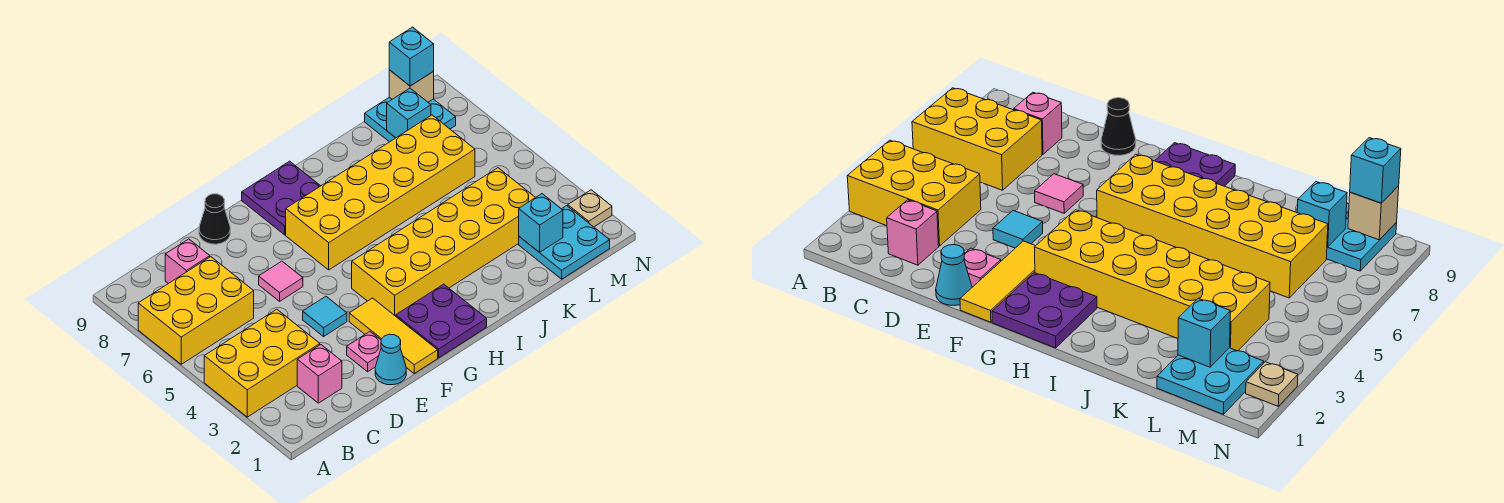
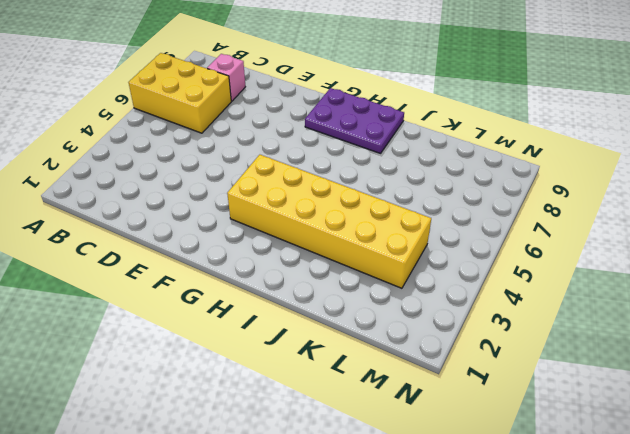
purple 2x3 plate [305,88,404,153] -> purple 2x2 plate [242,161,320,235]
none -> yellow 2x3 brick [204,309,320,417]
none -> pink 1x1 brick [297,345,342,403]
none -> cyan 1x1 cone [375,334,406,385]

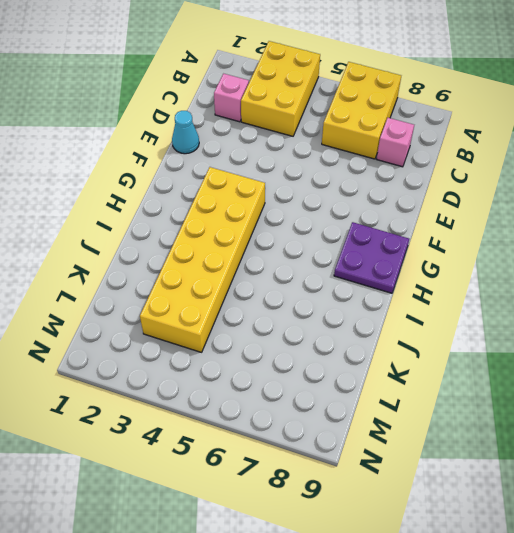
none -> pink 1x1 plate [347,332,381,372]
none -> cyan 1x1 tile [303,296,347,336]
none -> pink 1x1 tile [259,261,303,301]

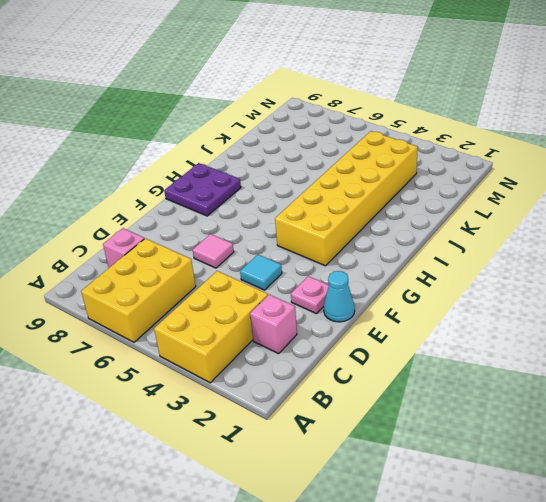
none -> black 1x1 cone [199,194,230,244]
none -> yellow 1x3 tile [349,298,438,373]
none -> purple 2x2 plate [396,284,487,358]

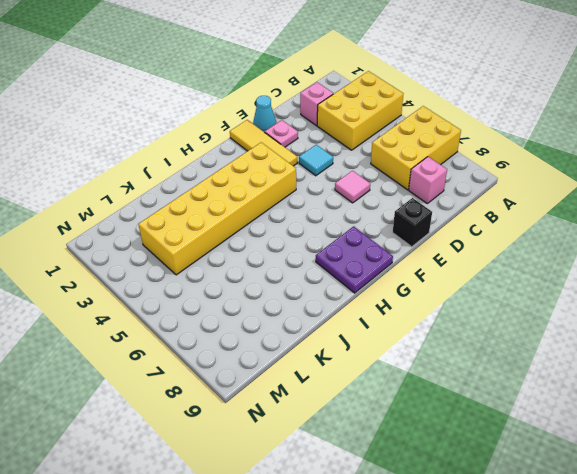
black 1x1 brick [393,198,432,247] -> black 1x1 cone [199,194,230,244]
none -> purple 2x2 plate [396,284,487,358]
none -> yellow 2x6 brick [286,115,475,270]
none -> cyan 2x2 plate [519,206,610,279]

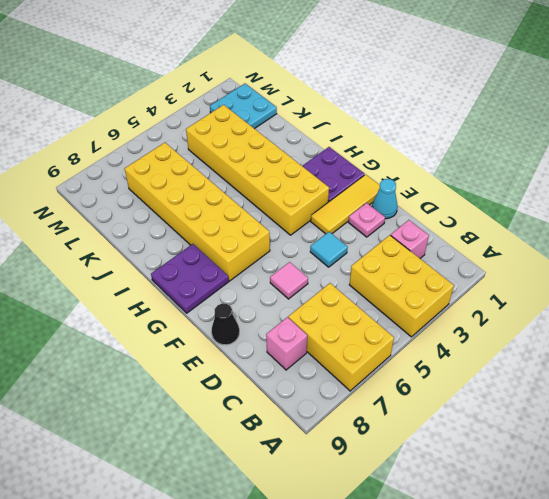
none -> cyan 2x2 plate [365,97,456,142]
none -> tan 1x1 plate [568,190,612,227]
none -> cyan 1x1 brick [519,194,563,252]

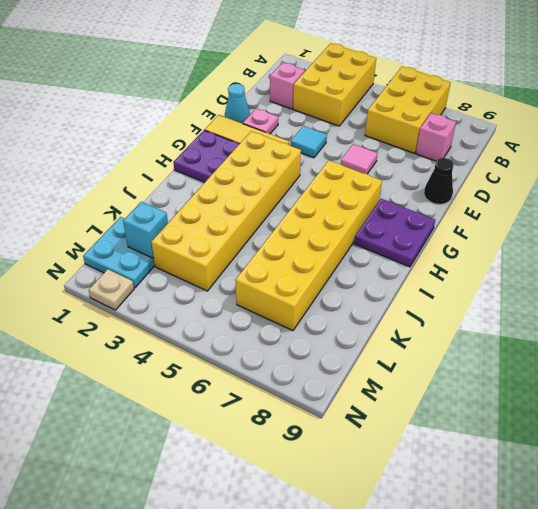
none -> cyan 2x2 plate [365,97,456,142]
none -> cyan 1x1 brick [387,88,431,138]
none -> tan 1x1 brick [389,70,434,102]

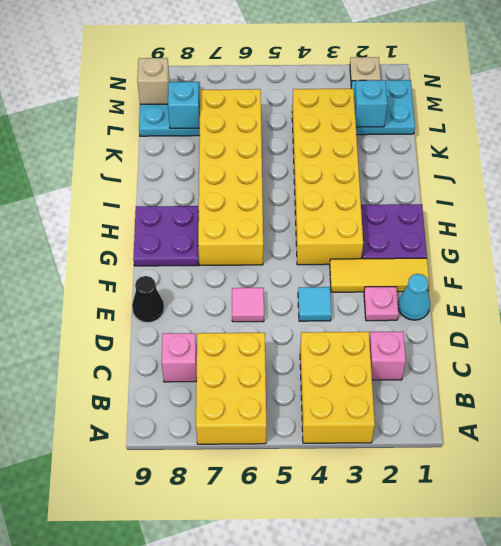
none -> cyan 1x1 brick [389,27,434,86]

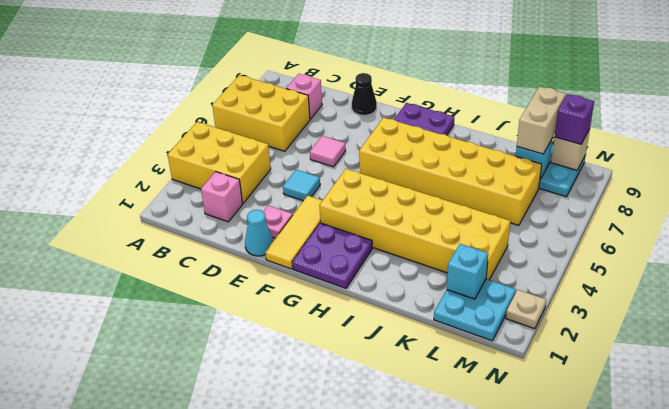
tan 1x2 brick [517,87,566,154] -> none
purple 1x1 brick [555,94,594,144] -> cyan 1x1 brick [389,27,434,86]

